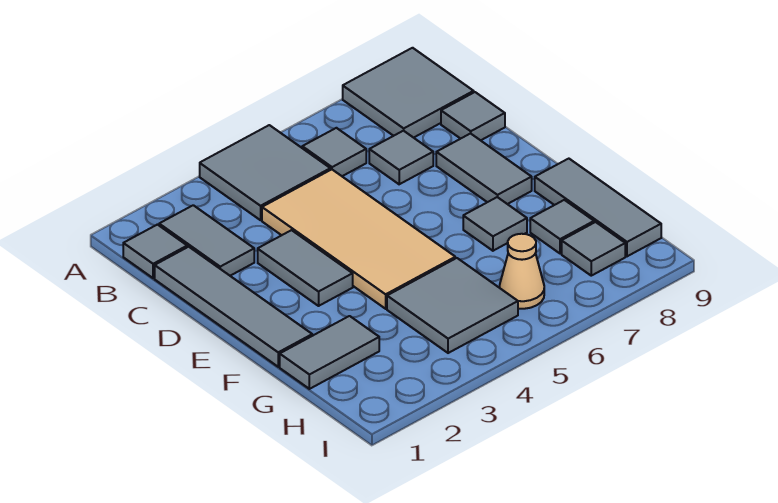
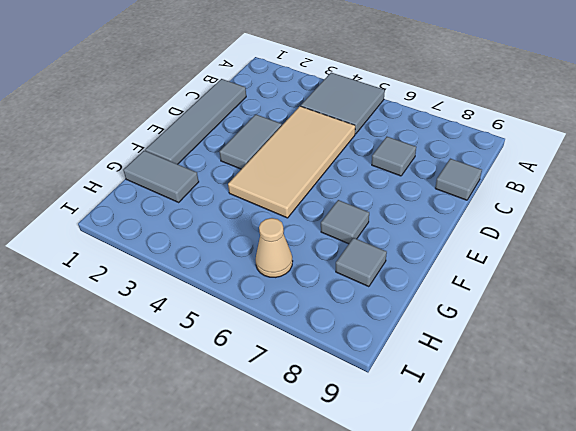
none -> grey 2x2 tile [343,48,474,138]
none -> grey 1x1 tile [123,225,187,278]
none -> grey 1x2 tile [159,205,254,276]

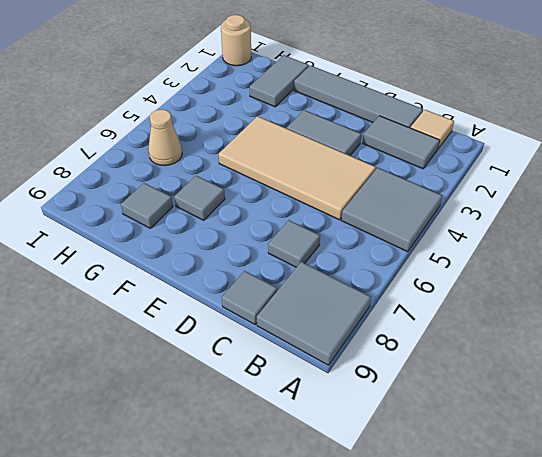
tan 1x1 tile [410,110,454,149] -> grey 1x1 tile [123,225,187,278]
tan 1x1 round brick [221,15,251,66] -> none
none -> grey 1x1 tile [302,128,366,176]
none -> grey 1x2 tile [436,133,532,204]
none -> grey 1x3 tile [535,159,661,256]

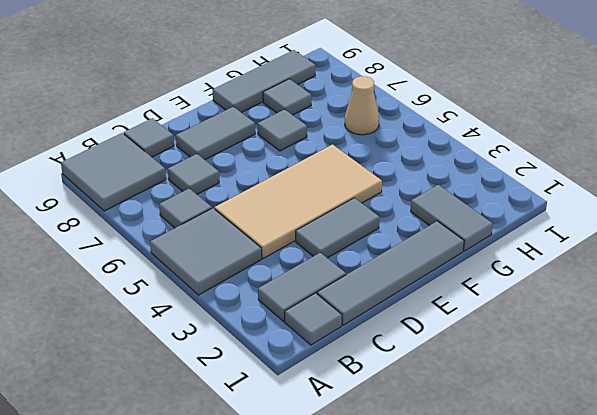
none -> grey 2x2 tile [387,258,518,353]
none -> grey 1x1 tile [562,222,625,276]

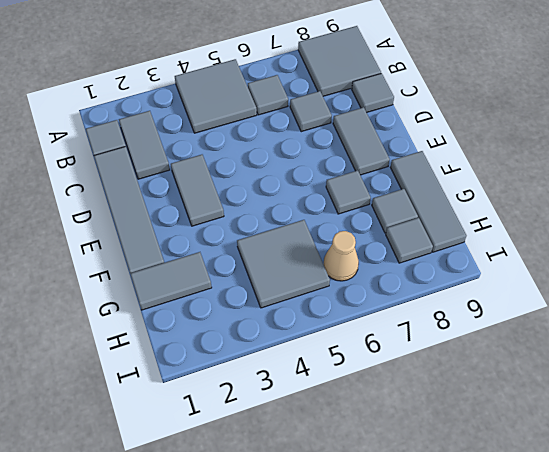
none -> tan 2x4 tile [262,169,455,309]

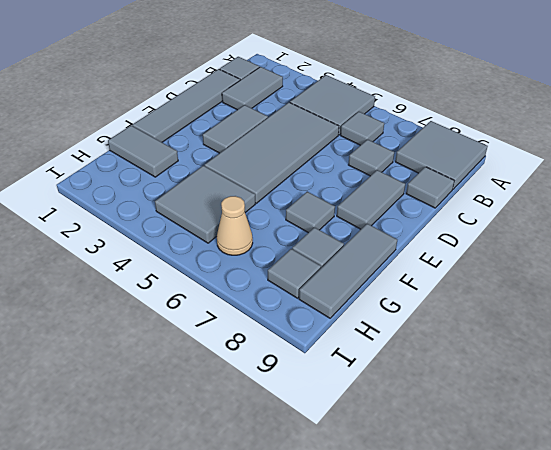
grey 2x4 tile [204,102,339,203] -> tan 2x4 tile [262,169,455,309]

